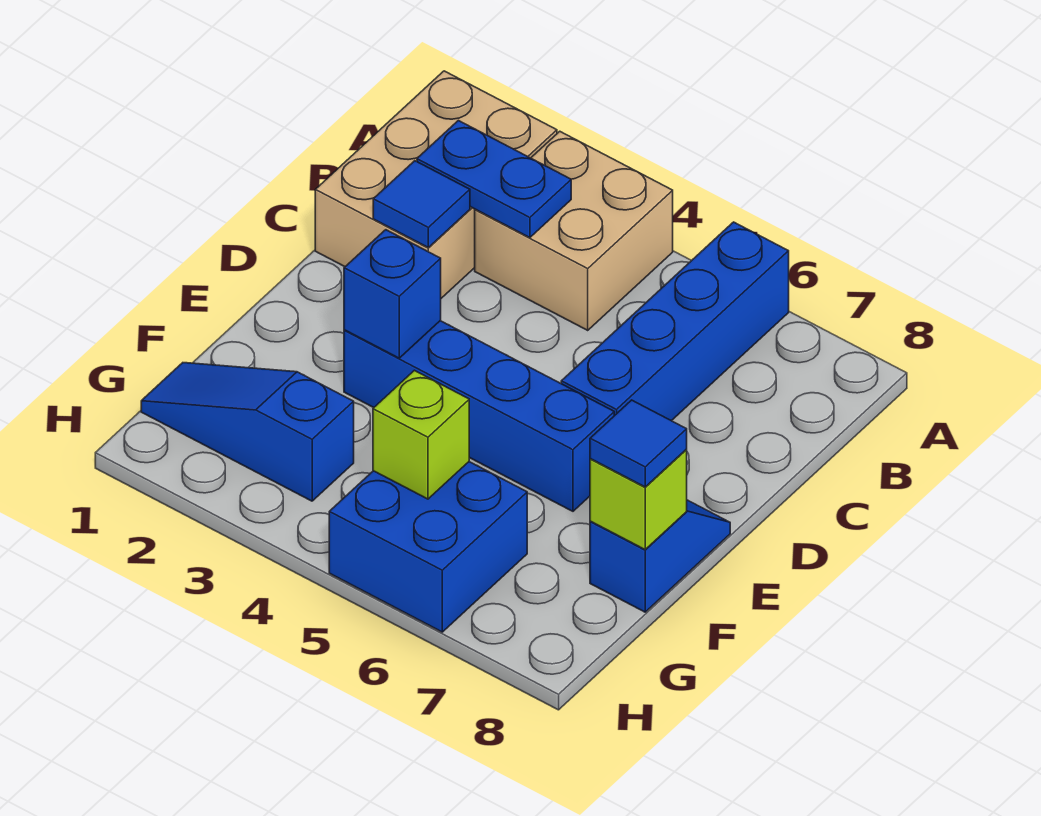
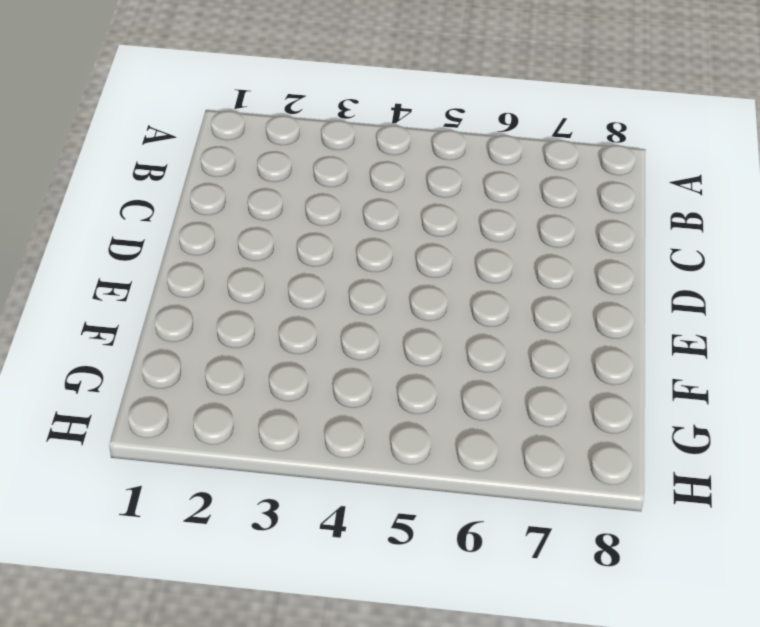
none -> tan 2x3 brick [315,71,557,298]
none -> tan 2x2 brick [475,131,673,330]
none -> blue 1x4 brick [561,222,789,421]

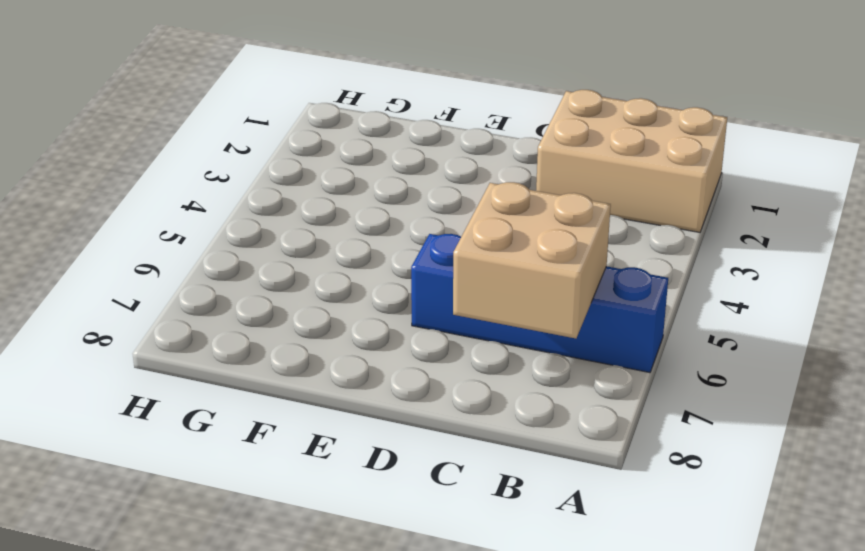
tan 2x2 brick [453,182,611,338] -> tan 2x2 brick moved to [475,131,673,330]
none -> blue 1x4 brick [344,321,614,511]
none -> blue 1x2 slope [590,500,730,612]
none -> blue 1x3 slope [141,363,354,501]

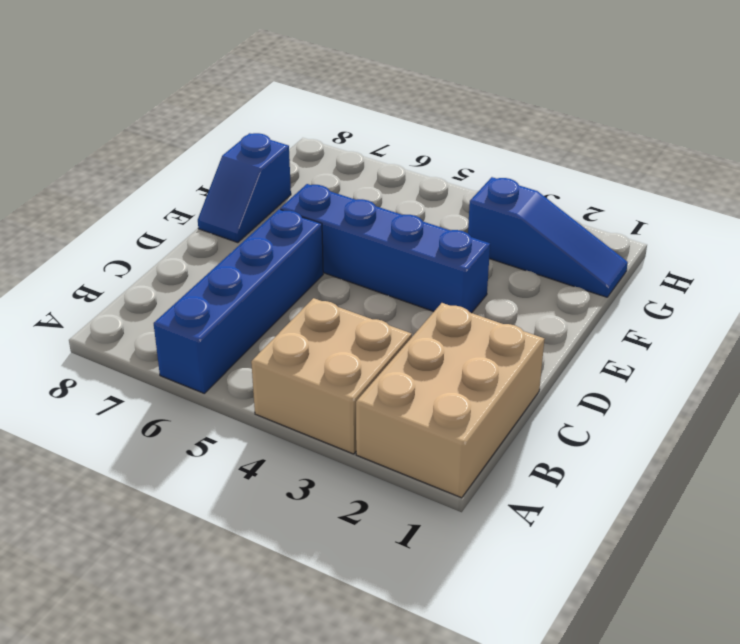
none -> blue 2x2 brick [329,462,527,632]
none -> blue 1x2 plate [417,120,571,238]
none -> blue 1x1 tile [373,161,470,247]

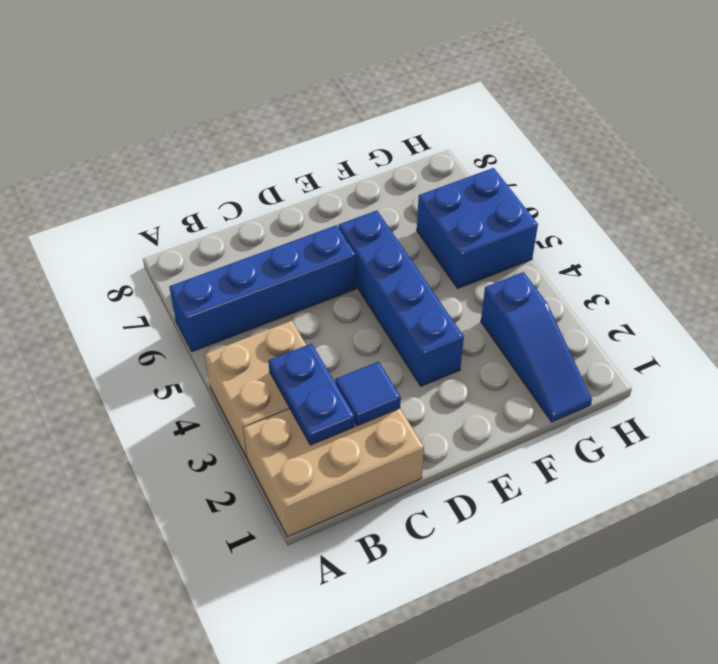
none -> blue 1x2 slope [590,500,730,612]
none -> blue 1x1 brick [344,230,441,358]
none -> lime 1x1 brick [590,450,687,549]

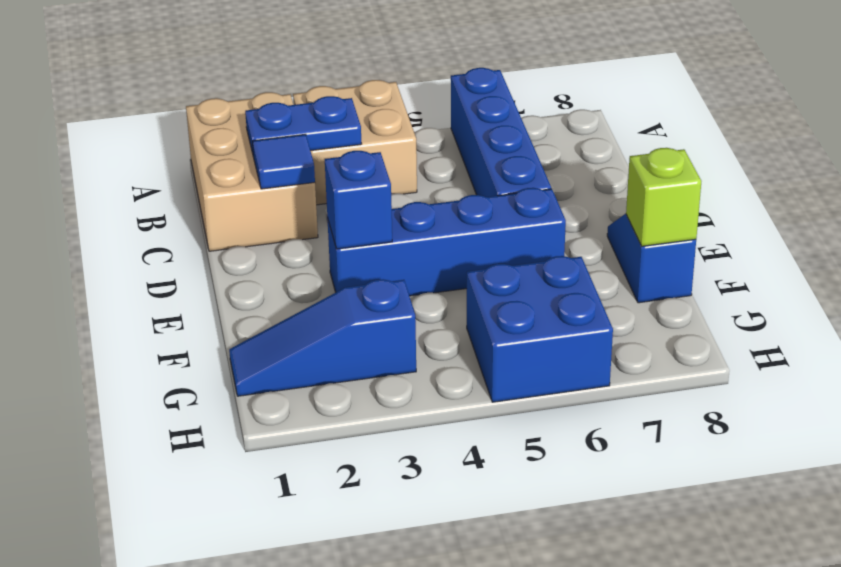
none -> lime 1x1 brick [373,370,469,499]
none -> blue 1x1 tile [590,400,687,487]

